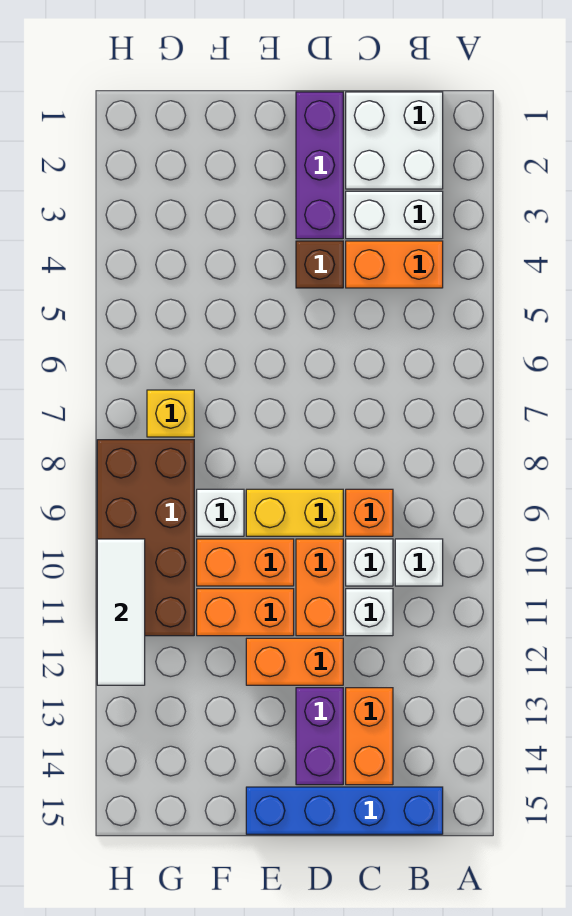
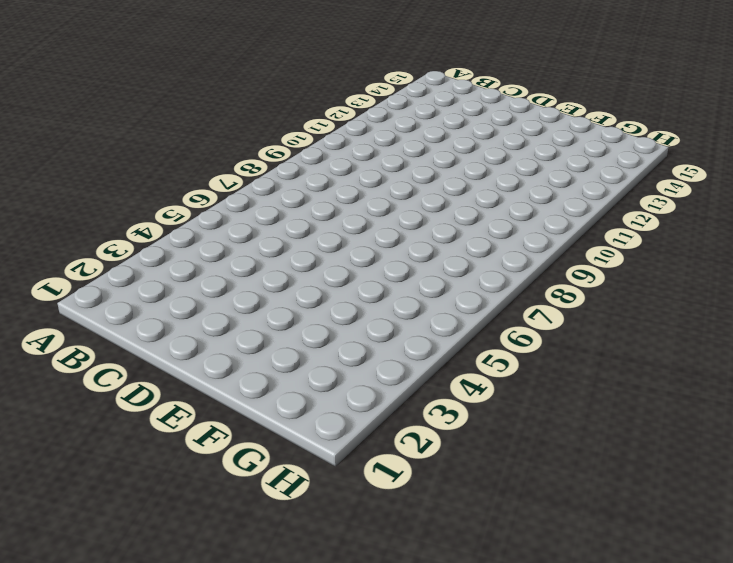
none -> white 2x2 brick [346,92,443,189]
none -> white 1x2 brick [346,191,443,239]
none -> orange 1x2 brick [346,241,443,288]

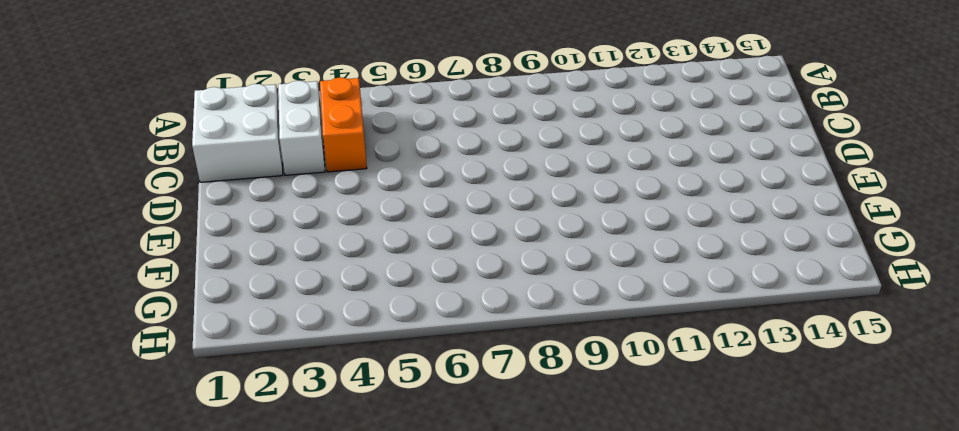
none -> white 1x1 brick [395,539,443,586]
none -> blue 1x4 brick [246,787,443,834]
none -> orange 1x1 brick [346,489,393,536]

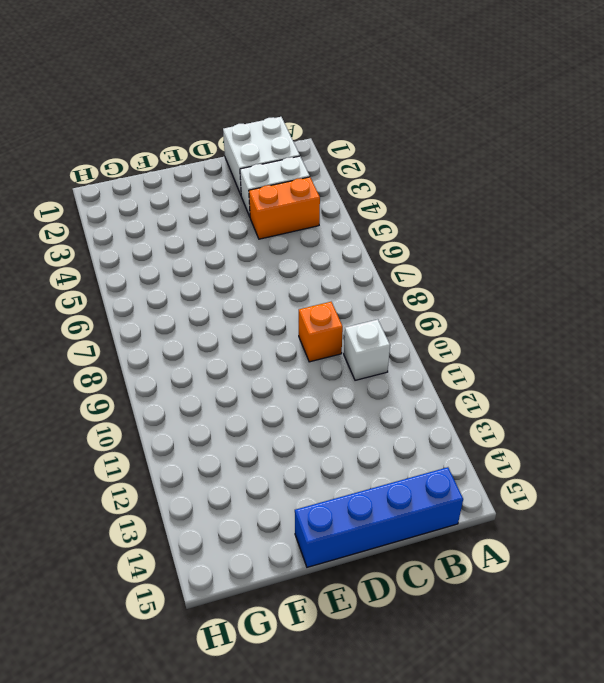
none -> white 1x1 brick [346,539,393,586]
none -> white 1x1 brick [346,589,393,636]
none -> orange 1x2 brick [346,688,393,785]

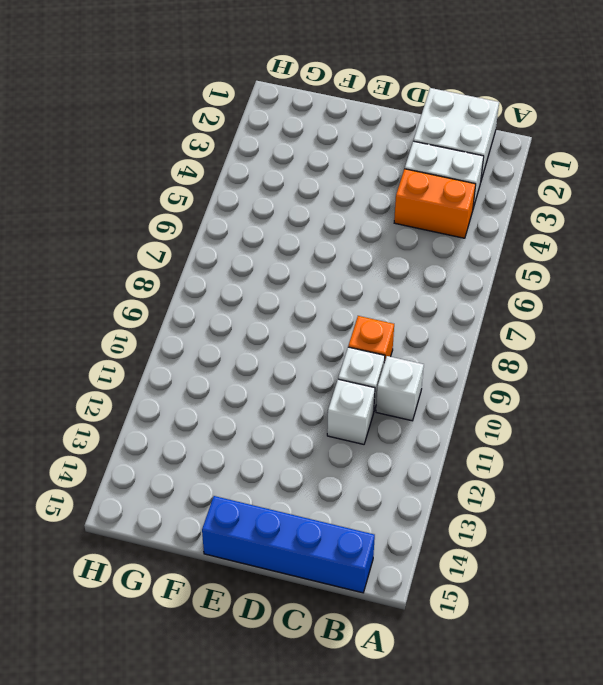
none -> orange 1x2 brick [346,688,393,785]
none -> purple 1x3 brick [296,92,343,239]
none -> brown 1x1 brick [296,241,343,288]

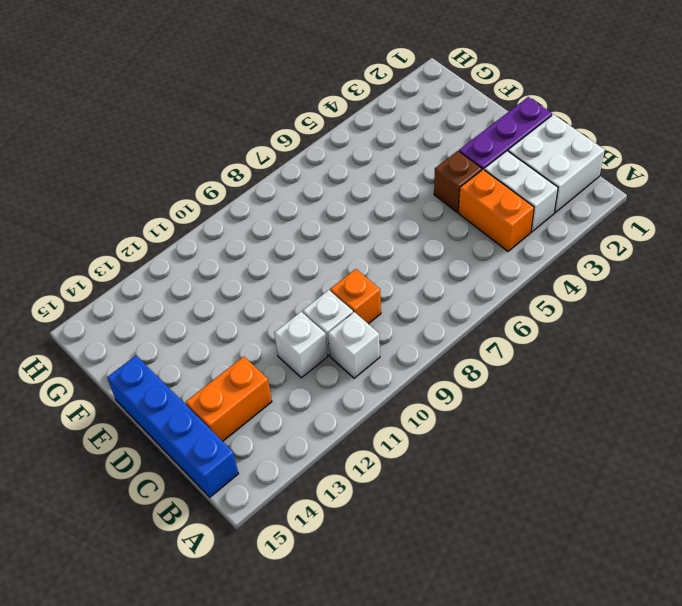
none -> yellow 1x2 brick [246,489,343,536]
none -> orange 1x2 brick [296,539,343,636]
none -> orange 1x2 brick [246,638,343,685]

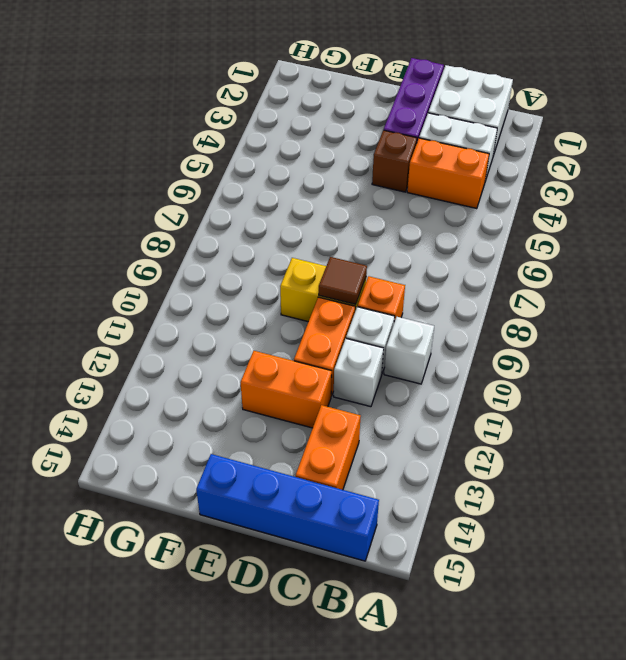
brown 1x1 tile [319,257,367,304] -> none
none -> purple 1x2 brick [296,688,343,785]
none -> orange 1x2 brick [197,539,294,586]
none -> orange 1x2 brick [197,589,294,636]

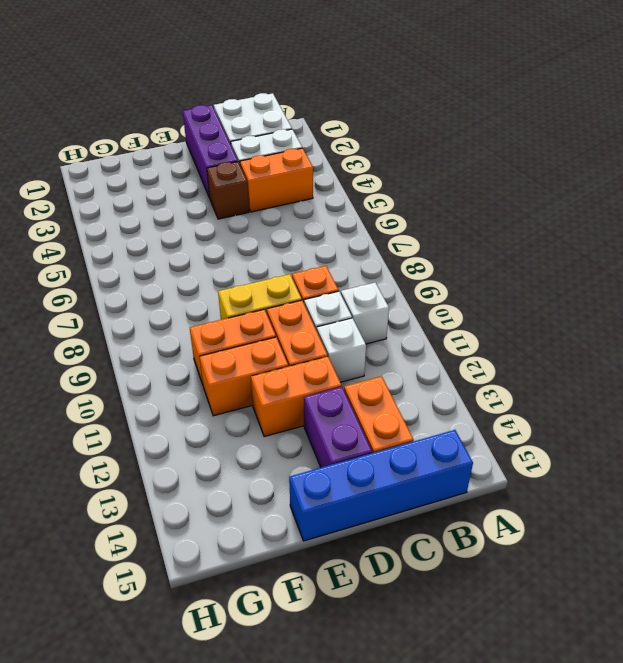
none -> white 1x1 brick [197,489,244,536]
none -> yellow 1x1 brick [147,390,194,437]
none -> brown 2x4 brick [97,440,194,636]

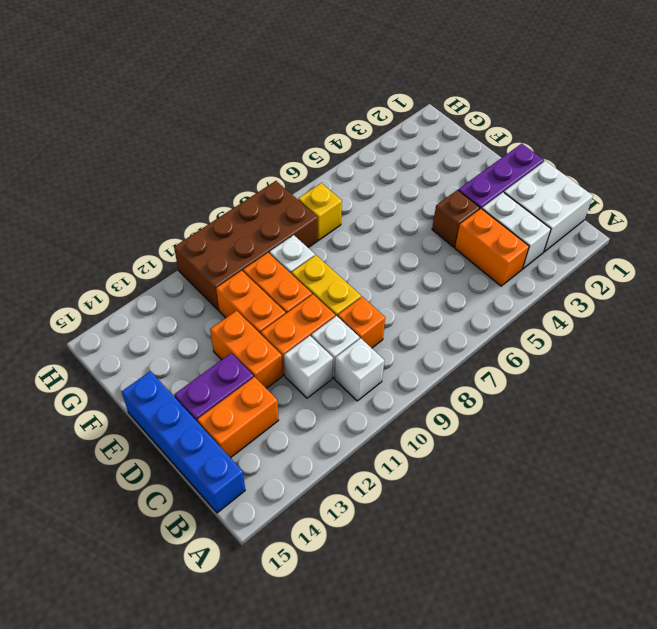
none -> white 1x3 tile [97,539,145,685]

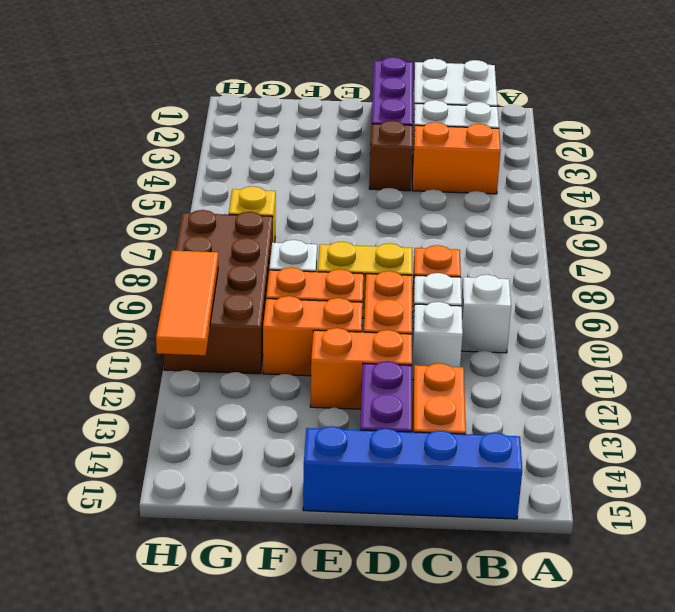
orange 1x3 tile [156,250,218,355] -> white 1x3 tile [97,539,145,685]

